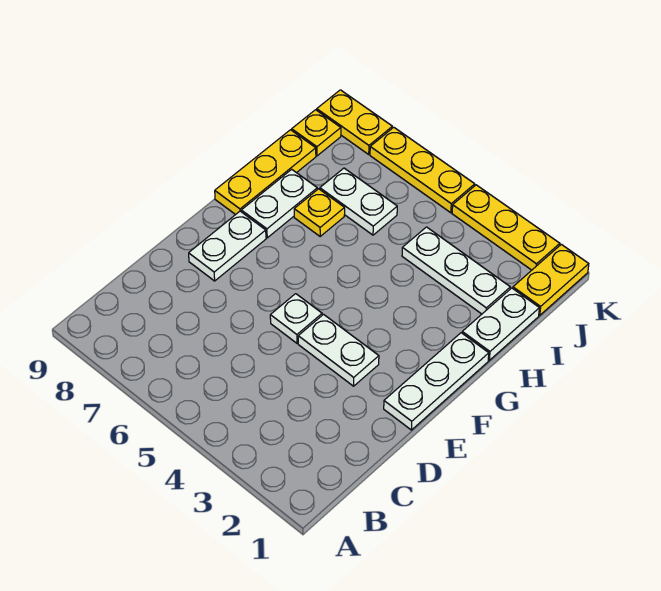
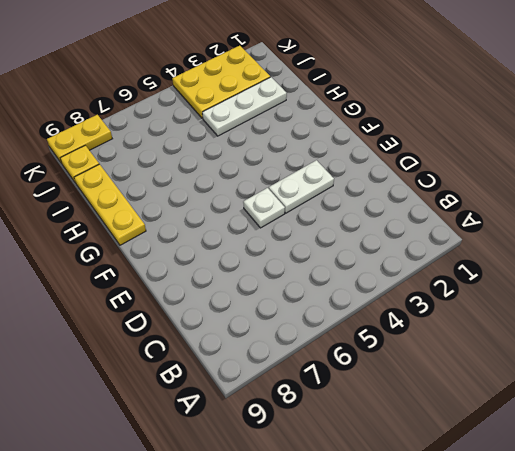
yellow 2x3 plate [172,46,270,118] -> yellow 1x3 plate [452,185,560,270]
none -> white 1x3 plate [384,333,489,430]
none -> white 1x2 plate [189,211,266,281]
none -> white 1x2 plate [241,169,317,238]

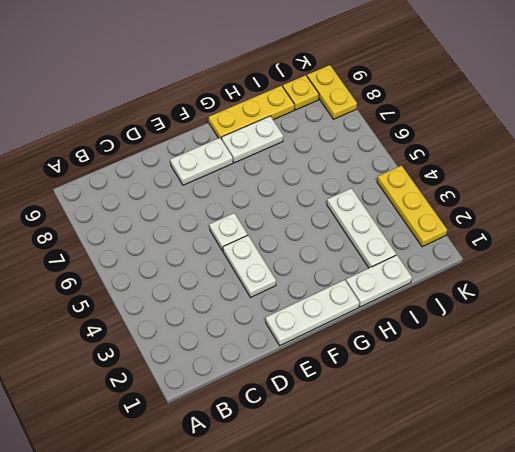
none -> yellow 1x1 plate [294,189,345,236]
none -> white 1x2 plate [320,168,397,235]
none -> yellow 1x2 plate [513,244,589,315]

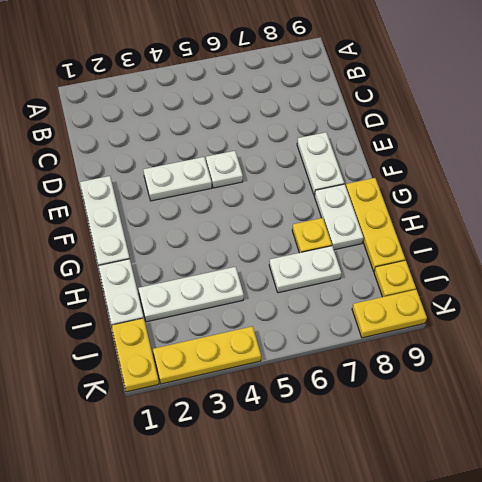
none -> yellow 1x3 plate [370,127,475,213]

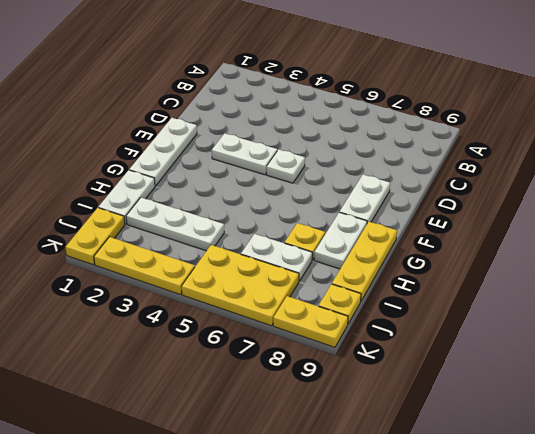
yellow 2x3 plate [182,245,299,326] -> yellow 1x3 plate [370,127,475,213]

